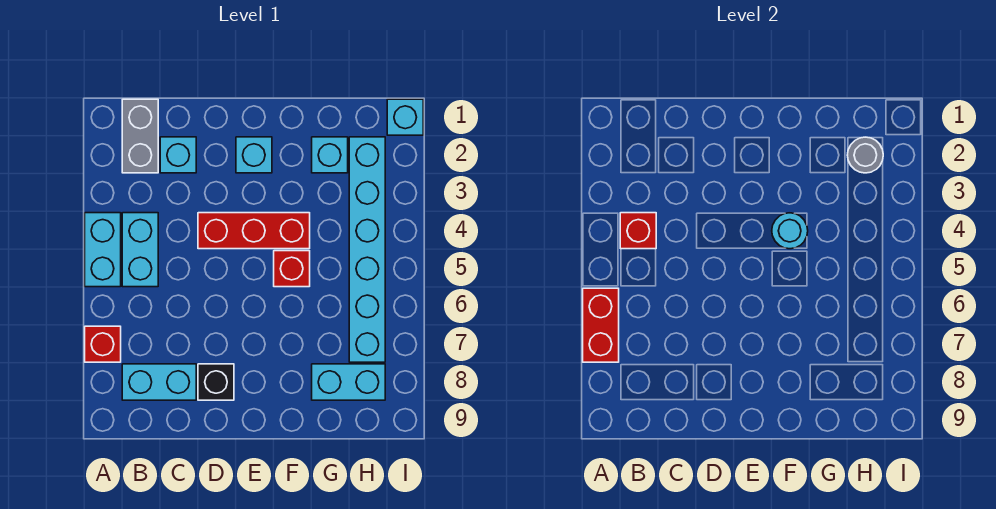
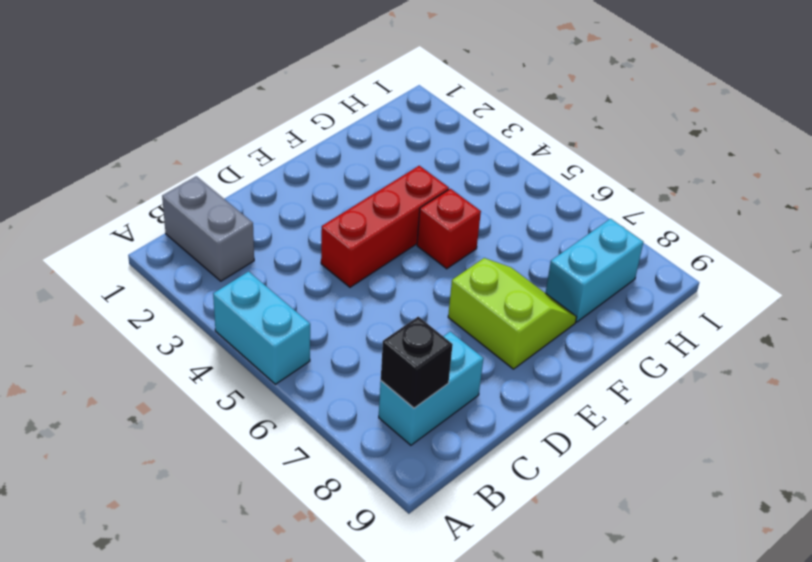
black 1x1 brick [381,317,453,408] -> black 1x1 brick moved to [198,364,234,400]
lime 2x2 slope [448,258,576,369] -> none
none -> red 1x1 brick [85,326,121,362]
none -> cyan 1x2 brick [122,213,158,287]
none -> cyan 1x1 brick [160,137,196,173]

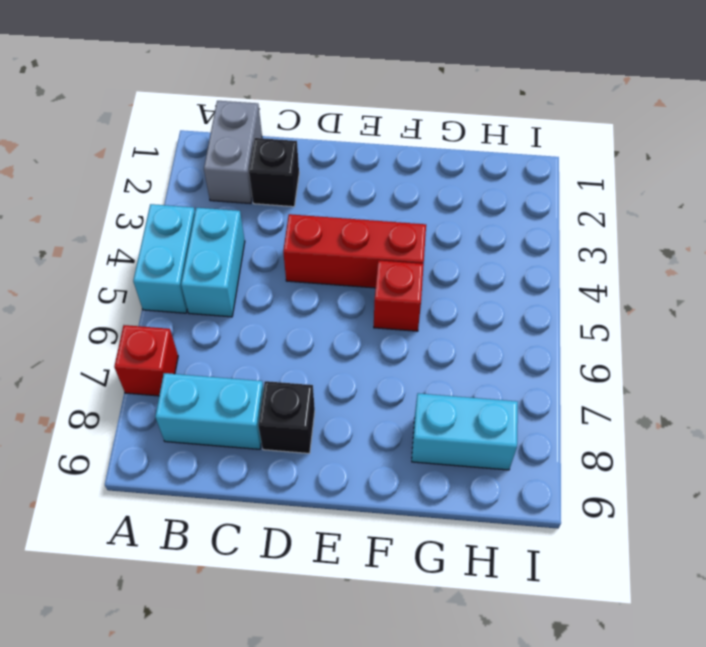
black 1x1 brick [249,138,299,207] -> cyan 1x1 brick [160,137,196,173]
none -> cyan 1x1 brick [236,137,272,173]
none -> cyan 1x1 brick [312,137,348,173]
none -> cyan 1x6 brick [349,137,385,362]

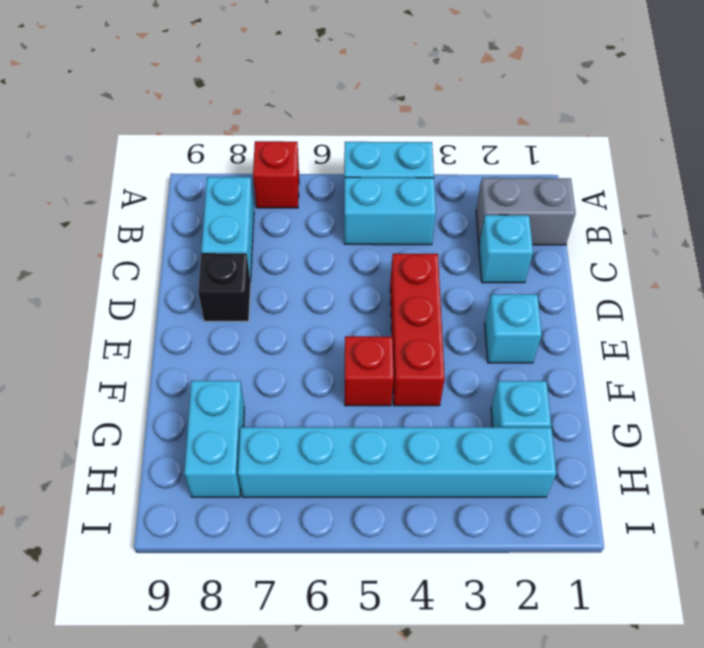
none -> cyan 1x1 brick [387,99,423,135]
none -> red 1x2 brick [583,288,619,362]
none -> red 1x1 brick [620,213,656,249]

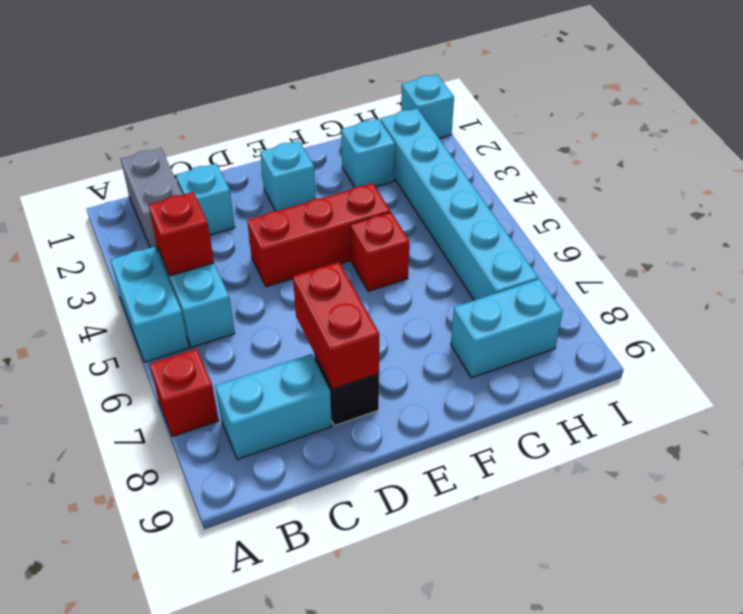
red 1x2 brick [293,262,379,389] -> red 1x2 brick moved to [583,288,619,362]
none -> cyan 1x1 round brick [772,213,808,249]
none -> grey 1x1 round brick [847,137,883,173]

